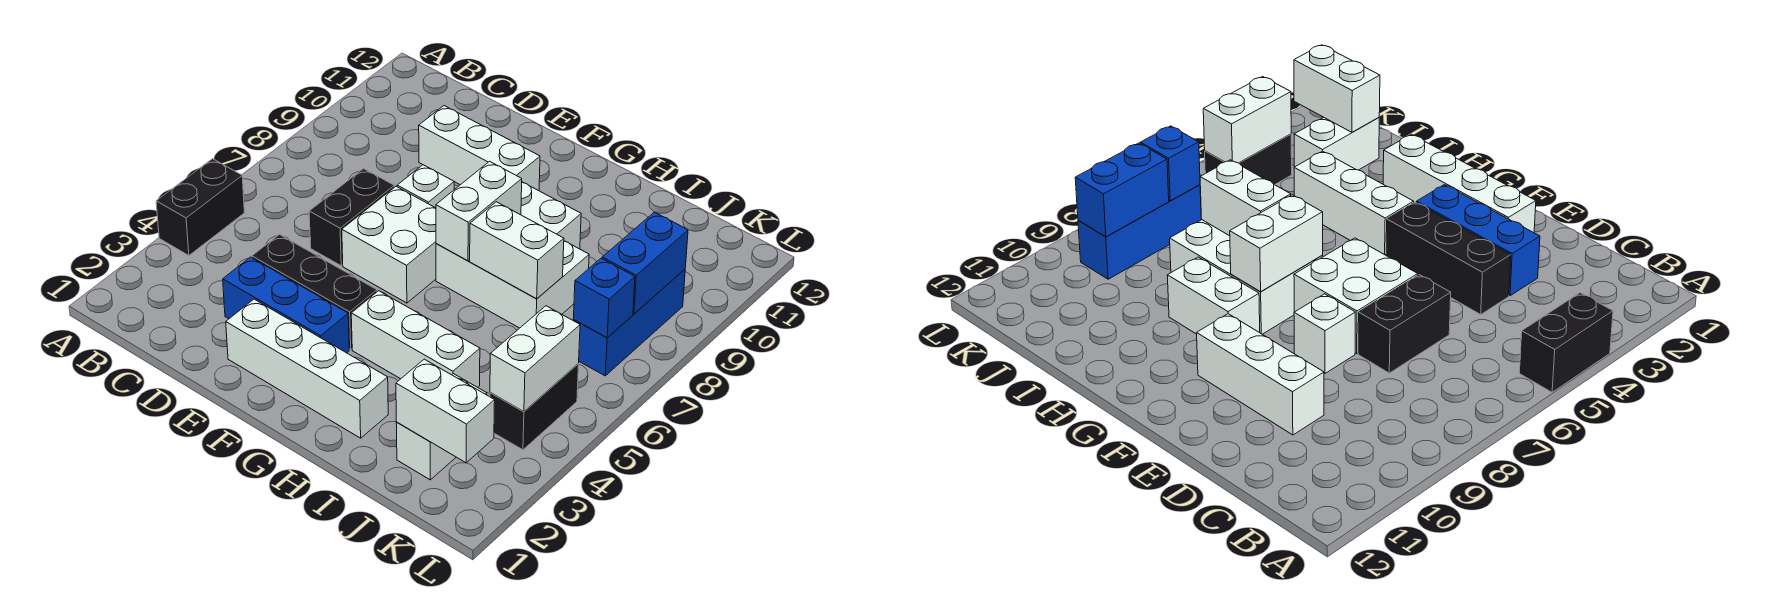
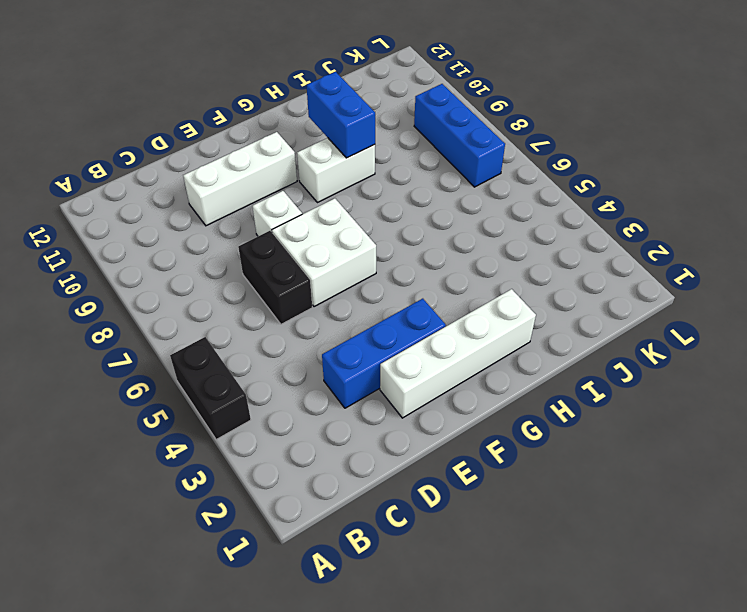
blue 1x2 brick [306,72,375,158] -> blue 1x2 brick moved to [602,212,688,314]
none -> black 1x3 brick [252,235,377,350]
none -> white 1x3 brick [351,291,480,387]
none -> white 2x3 brick [436,241,589,328]

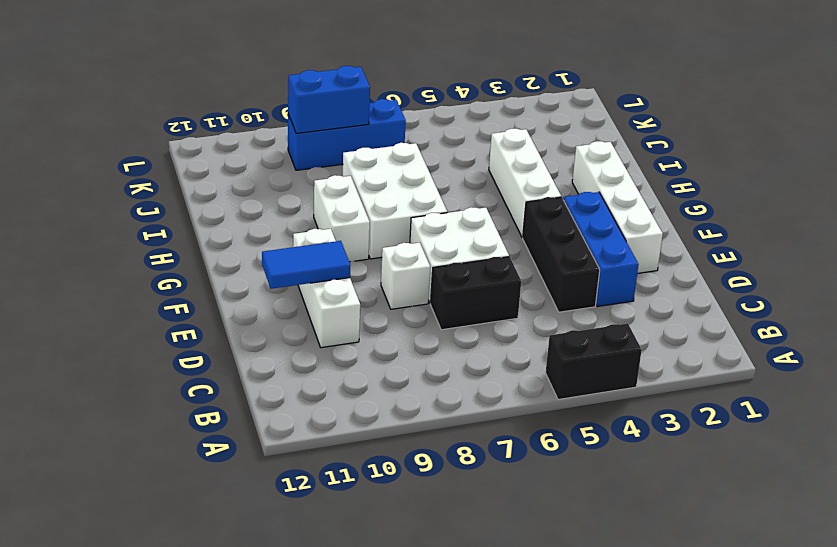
blue 1x2 tile [262,241,350,289] -> none
none -> white 1x2 brick [396,374,487,480]
none -> black 1x2 brick [490,364,579,450]
none -> white 1x2 brick [436,161,522,261]

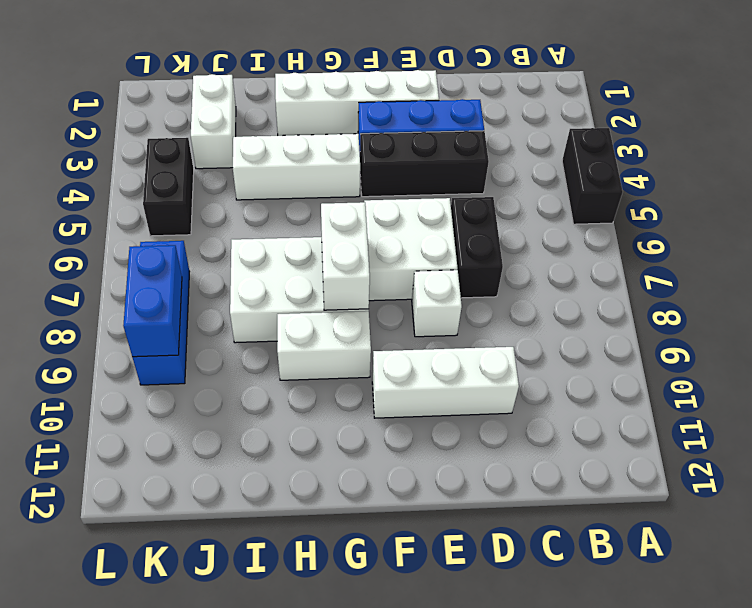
none -> white 1x2 brick [470,202,564,299]
none -> white 1x2 brick [396,359,495,463]
none -> white 1x2 brick [490,306,580,411]

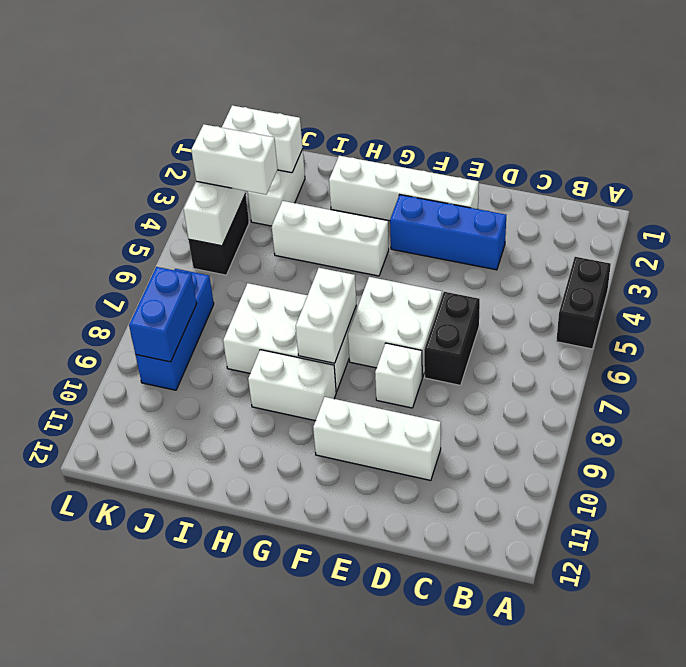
white 1x2 brick [191,124,278,195] -> white 1x2 brick moved to [470,202,564,299]
none -> black 1x3 brick [252,235,377,350]
none -> blue 1x1 brick [573,258,635,338]

